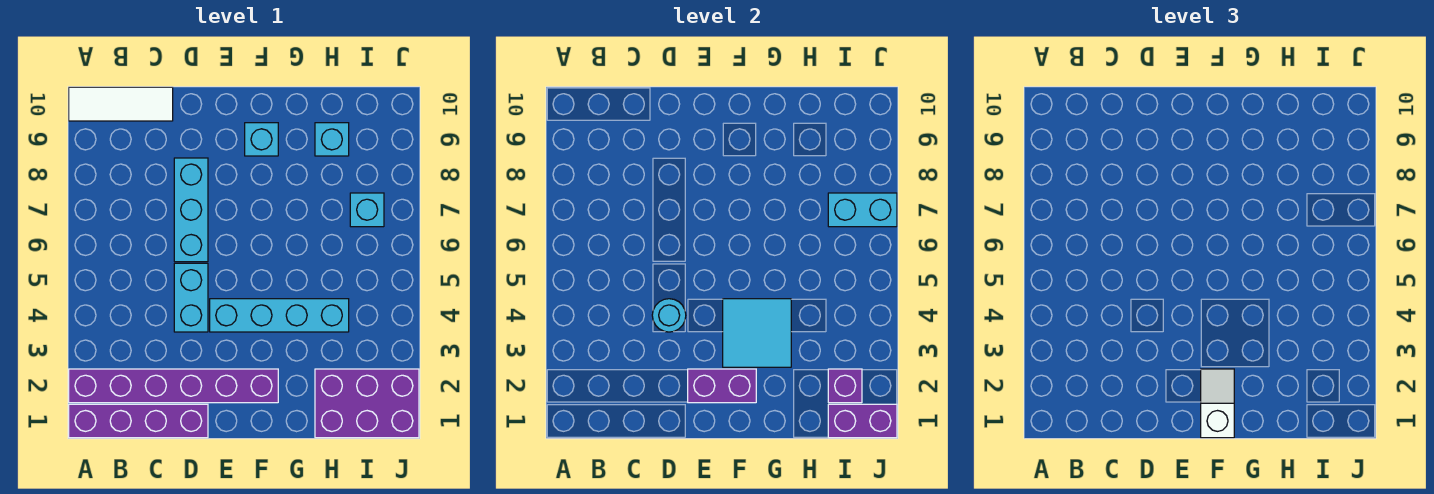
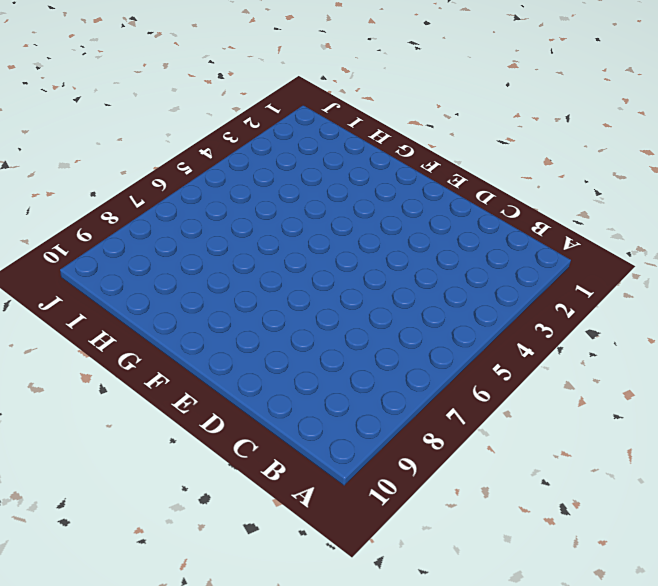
none -> purple 1x4 brick [69,404,208,438]
none -> purple 1x6 brick [69,369,278,403]
none -> white 1x3 tile [69,87,173,121]

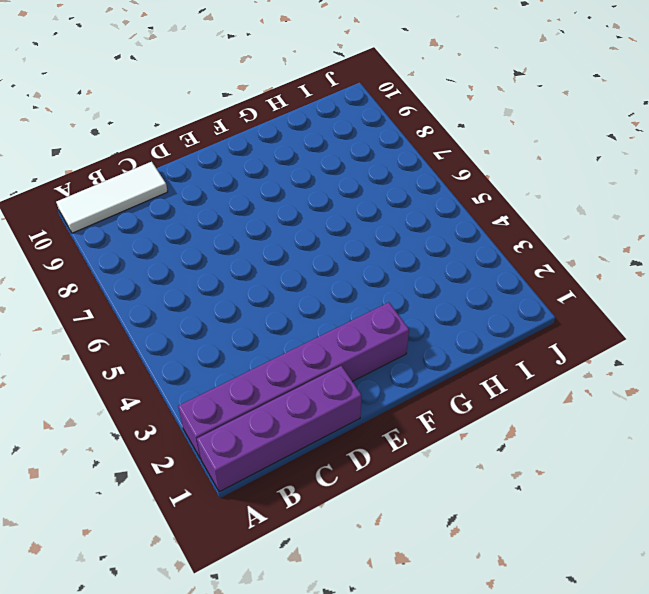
none -> cyan 1x2 brick [174,263,208,332]
none -> cyan 1x3 brick [174,158,208,262]
none -> cyan 1x4 brick [210,299,349,332]

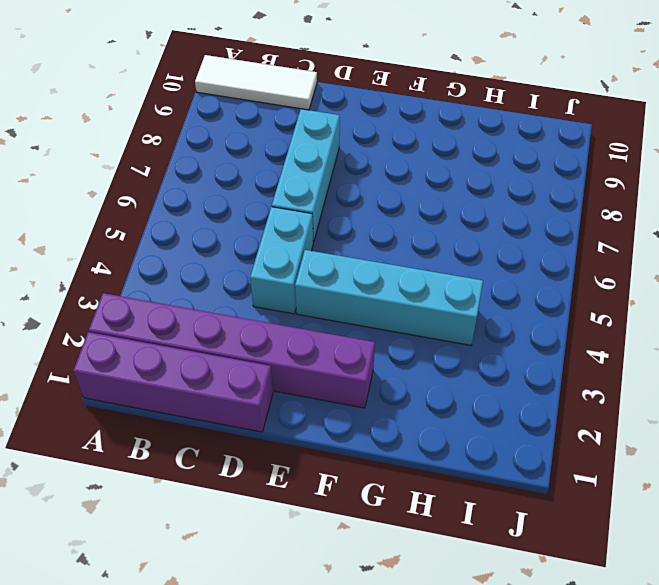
none -> cyan 1x1 brick [245,123,278,156]
none -> purple 2x3 brick [315,369,419,438]
none -> cyan 1x1 brick [315,123,349,156]

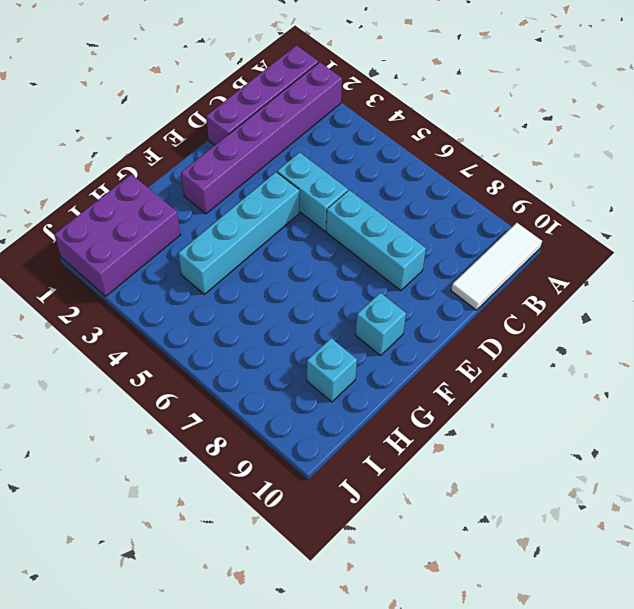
none -> cyan 1x1 brick [350,193,384,227]
none -> cyan 1x1 round brick [652,299,686,332]
none -> purple 1x2 brick [688,369,756,403]

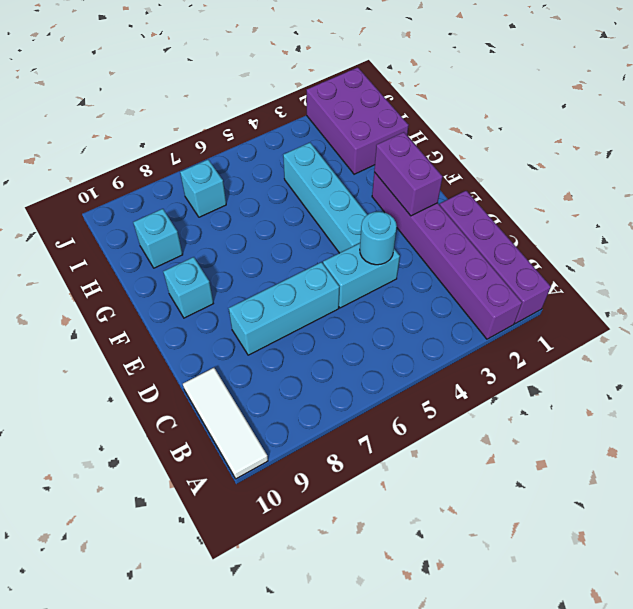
none -> cyan 2x2 tile [723,299,791,367]
none -> purple 1x2 brick [828,404,897,438]
none -> purple 1x1 brick [828,369,862,403]

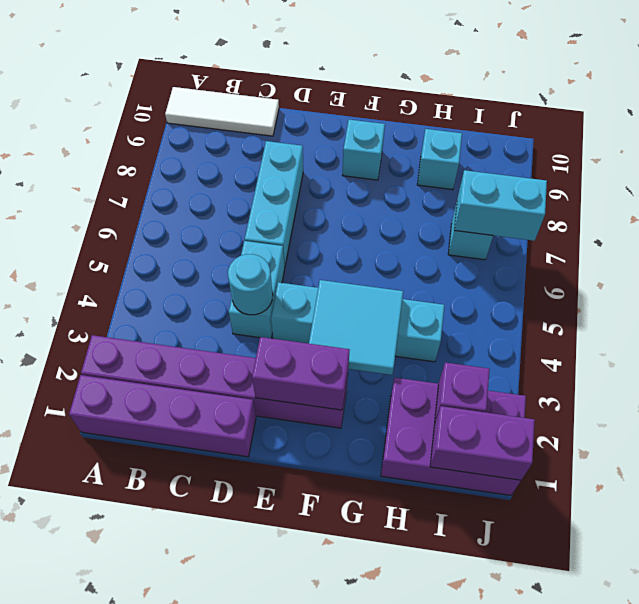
none -> white 1x2 slope [1201,369,1234,438]

